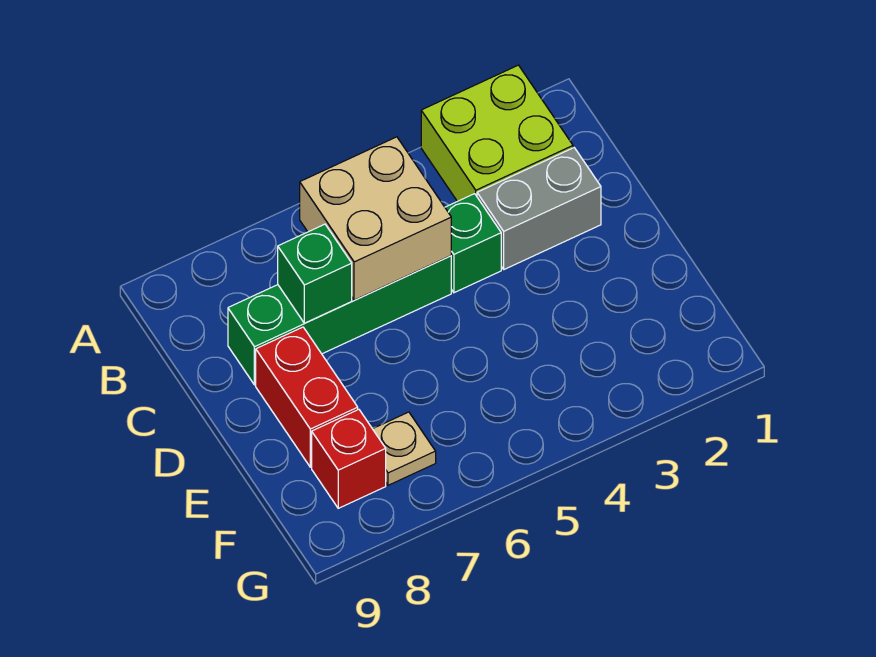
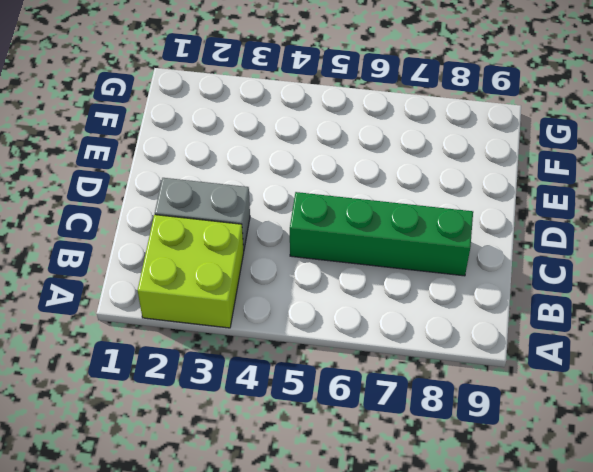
none -> green 1x1 brick [445,194,501,293]
none -> red 1x2 brick [256,327,358,467]

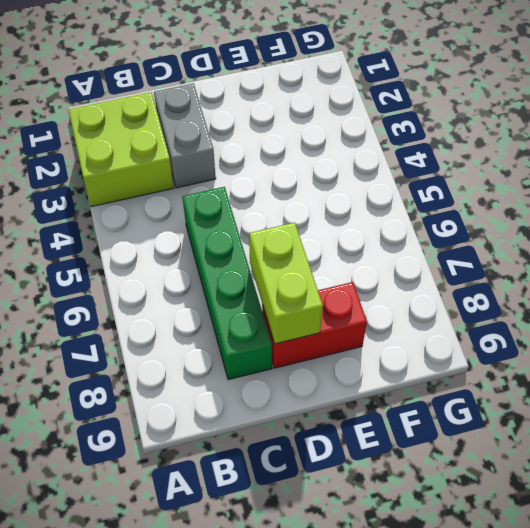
lime 1x2 brick [249,223,323,344] -> none
none -> green 1x1 brick [445,194,501,293]
none -> tan 1x1 plate [373,412,436,485]

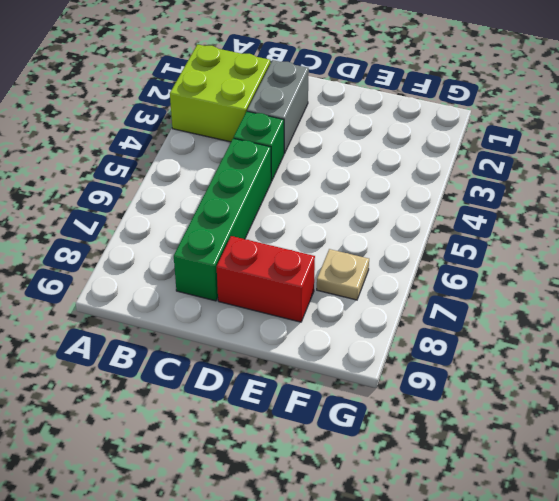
none -> red 1x1 brick [312,409,386,508]
none -> tan 2x2 brick [300,137,451,300]

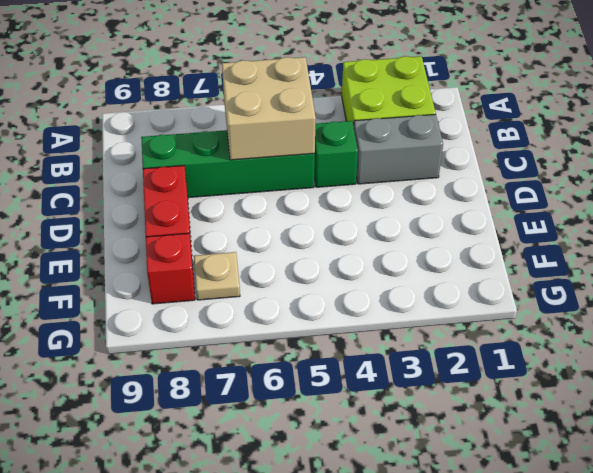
none -> green 1x1 brick [278,224,352,323]

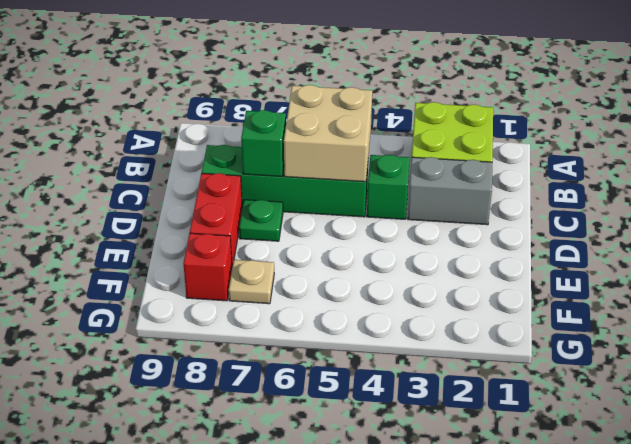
green 1x1 plate [239,200,283,241] -> none

